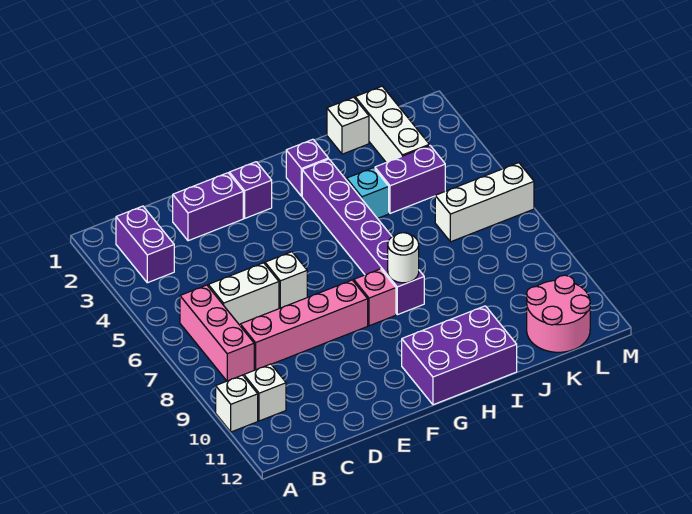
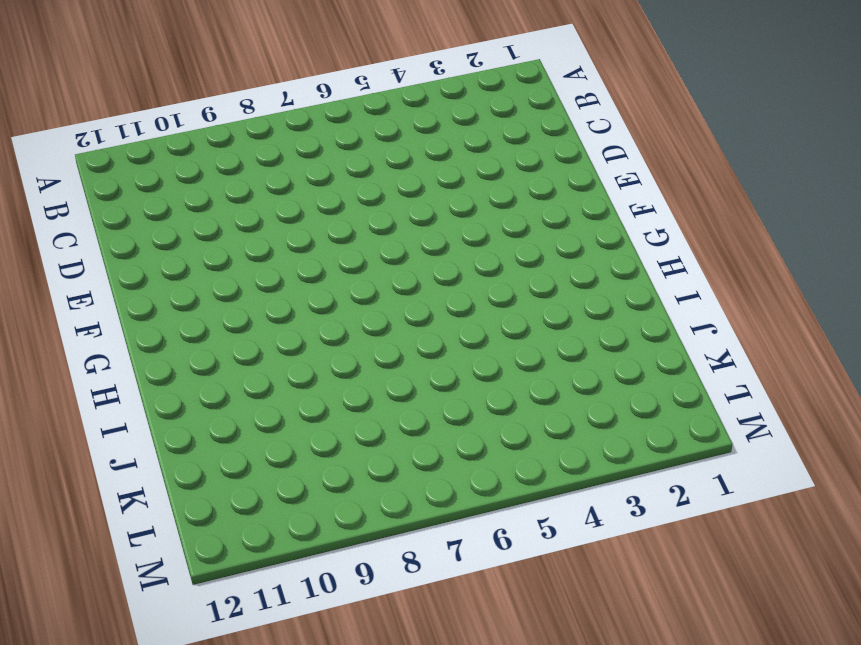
none -> white 1x1 brick [216,375,258,432]
none -> purple 1x2 brick [116,206,174,283]
none -> pink 1x3 brick [180,285,254,381]

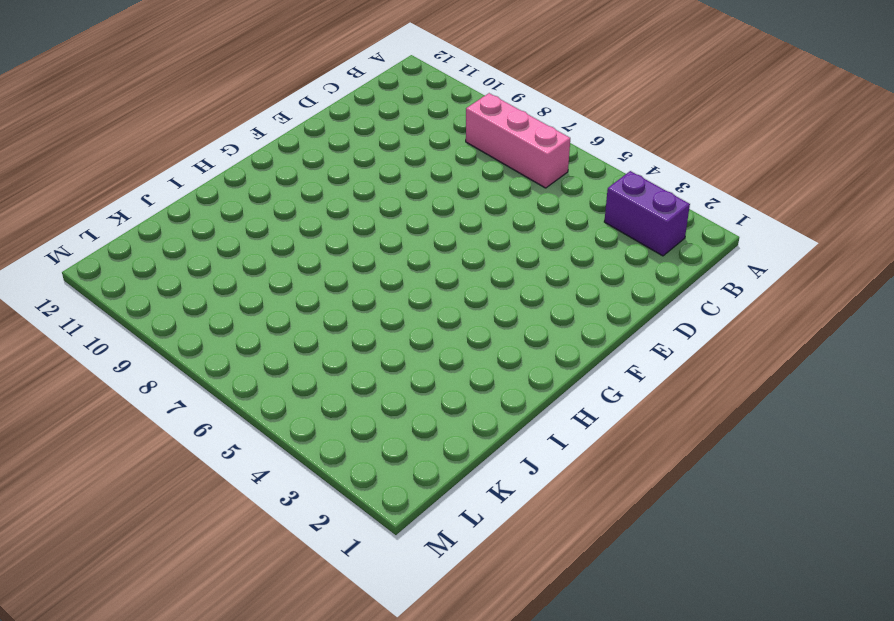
none -> white 1x1 brick [216,375,258,432]
none -> white 1x1 brick [244,364,286,421]
none -> white 1x2 brick [208,263,279,325]

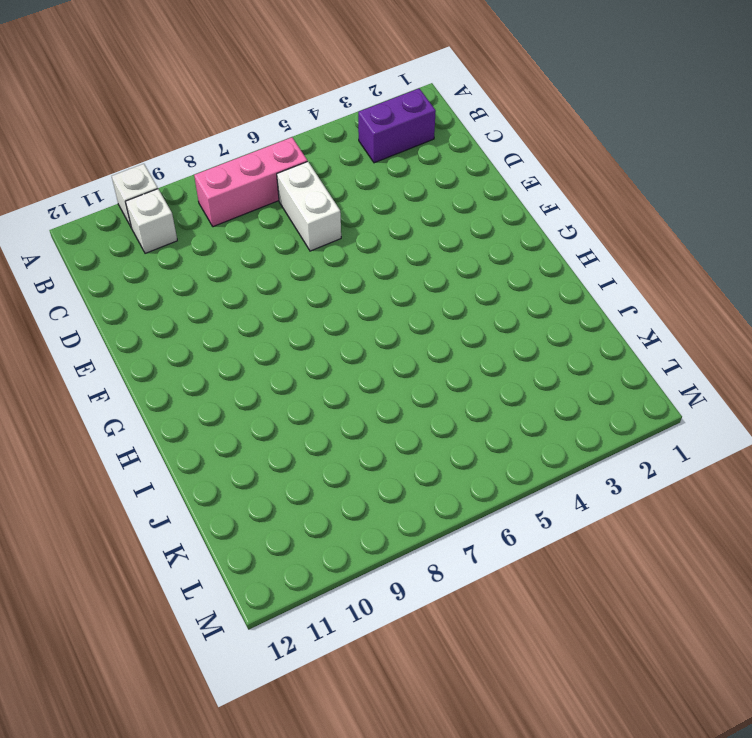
none -> pink 1x4 brick [240,280,368,370]
none -> purple 1x2 brick [173,173,243,241]
none -> white 1x1 brick [265,252,307,308]

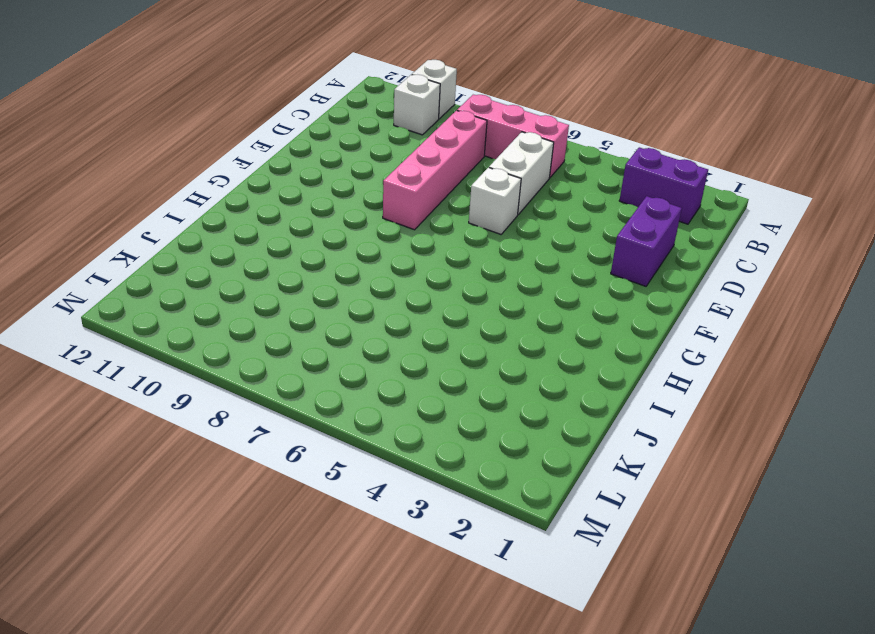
none -> purple 1x1 brick [229,162,272,218]
none -> pink 1x1 brick [354,269,396,326]
none -> purple 2x3 brick [402,306,517,405]

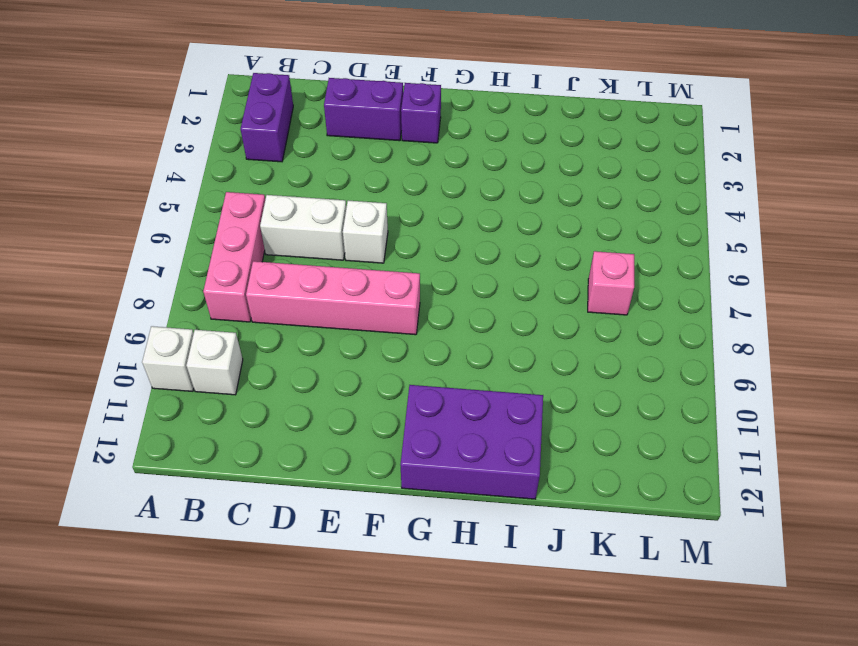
pink 1x1 brick [588,251,634,315] -> pink 1x1 brick moved to [354,269,396,326]
none -> purple 1x1 brick [286,139,328,196]
none -> purple 1x6 brick [302,159,424,315]
none -> cyan 1x1 brick [347,168,389,219]

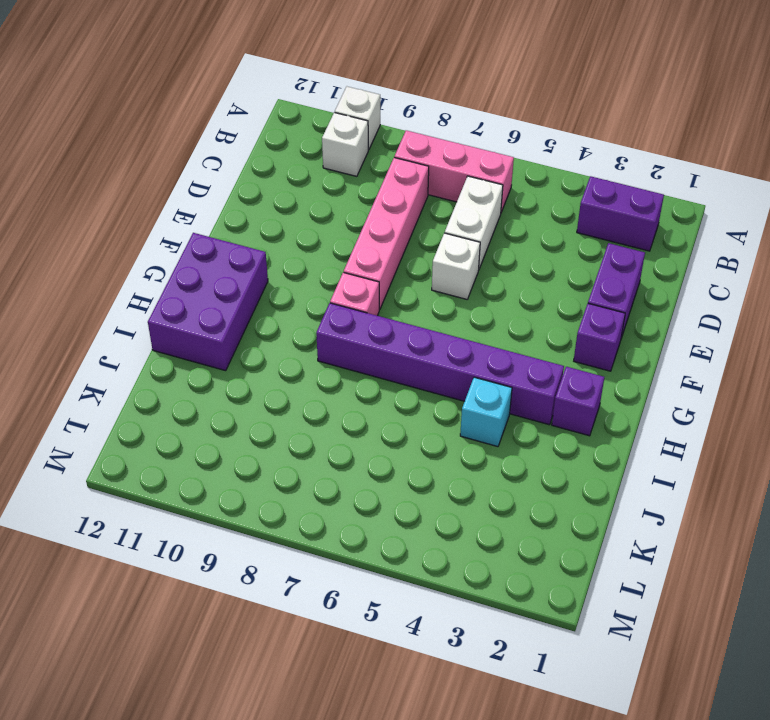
none -> white 1x1 brick [327,97,369,154]
none -> purple 1x2 brick [375,145,445,213]
none -> white 1x3 brick [355,86,429,162]

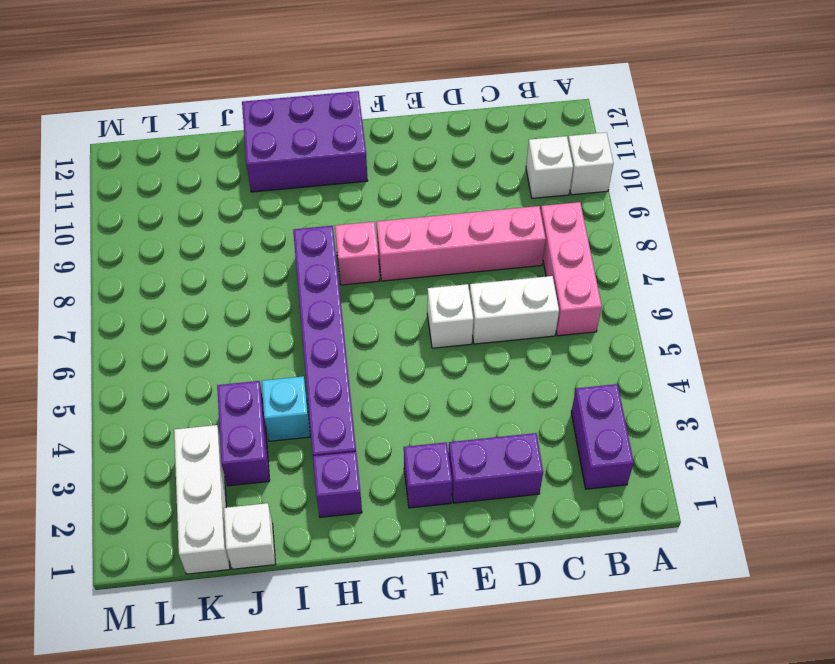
purple 1x2 brick [217,381,270,486] -> purple 1x2 brick turned to [375,145,445,213]
none -> white 1x3 brick [435,163,534,242]
none -> pink 2x2 round brick [526,275,590,352]
none -> white 1x1 round brick [388,233,419,283]

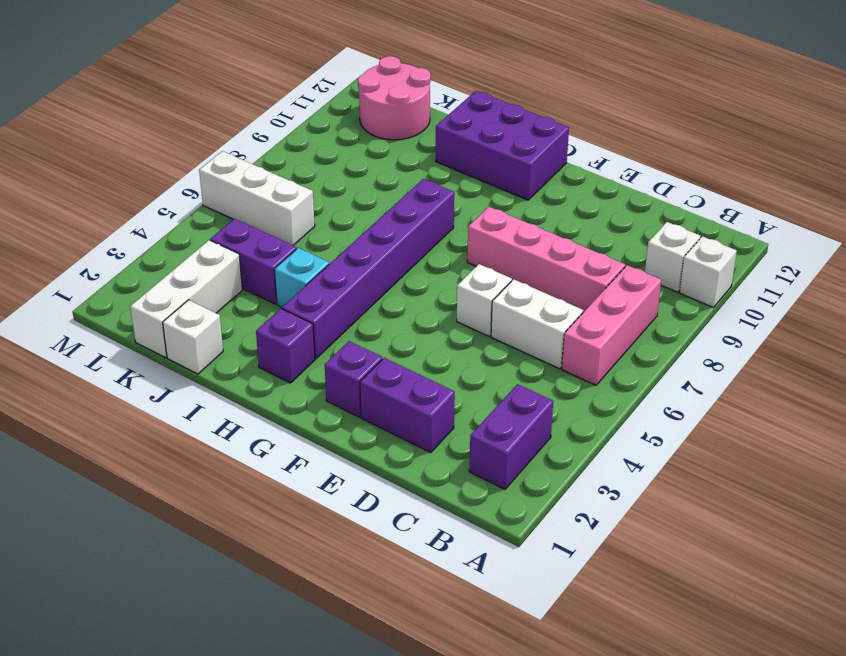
none -> pink 1x1 brick [354,269,396,326]
none -> white 1x1 round brick [388,233,419,283]

